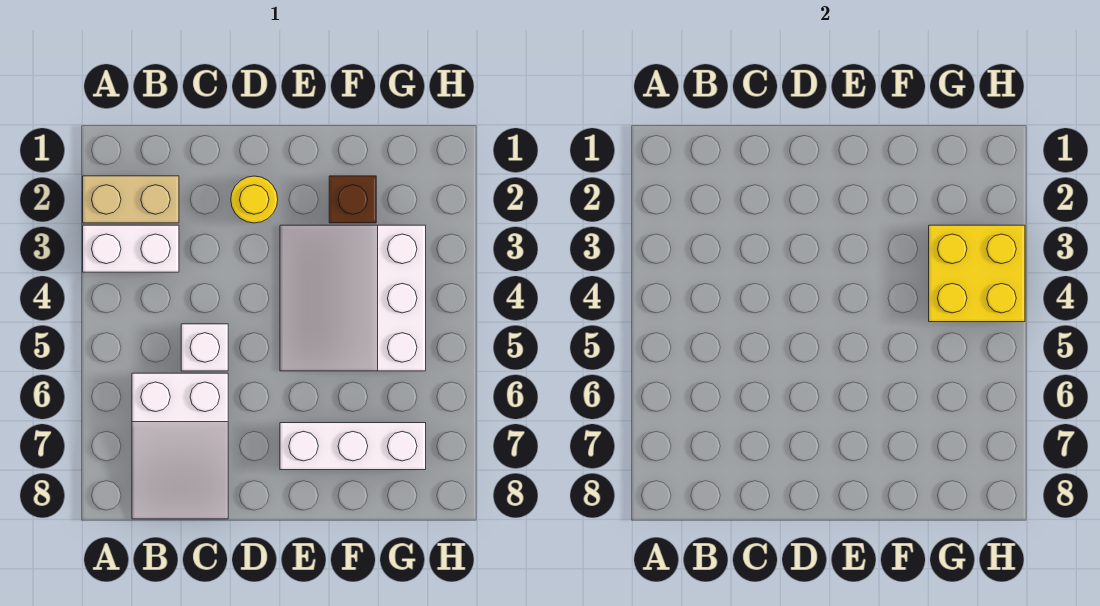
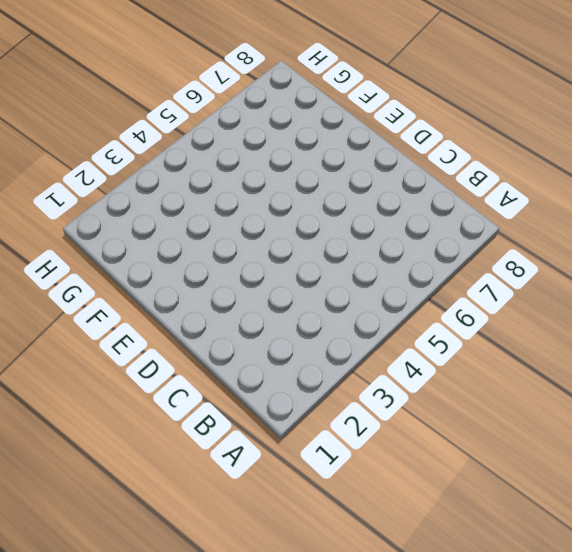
none -> tan 1x2 brick [83,176,179,223]
none -> white 1x2 brick [83,225,179,272]

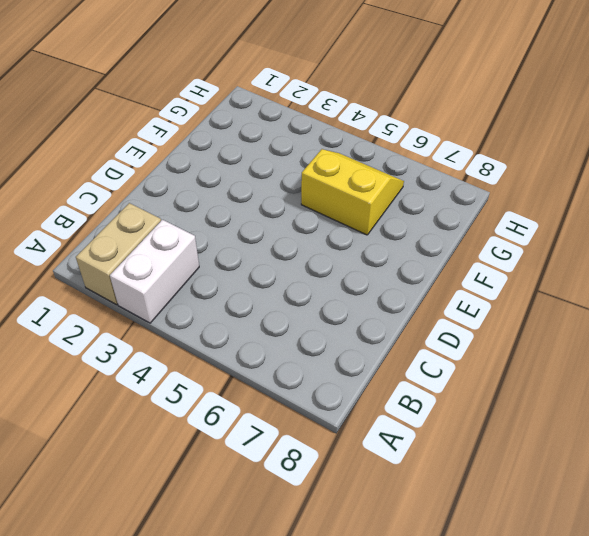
yellow 2x2 slope [301,149,404,235] -> white 3x3 slope [280,225,426,371]
none -> white 2x3 slope [132,373,228,519]
none -> white 1x1 brick [181,324,228,371]

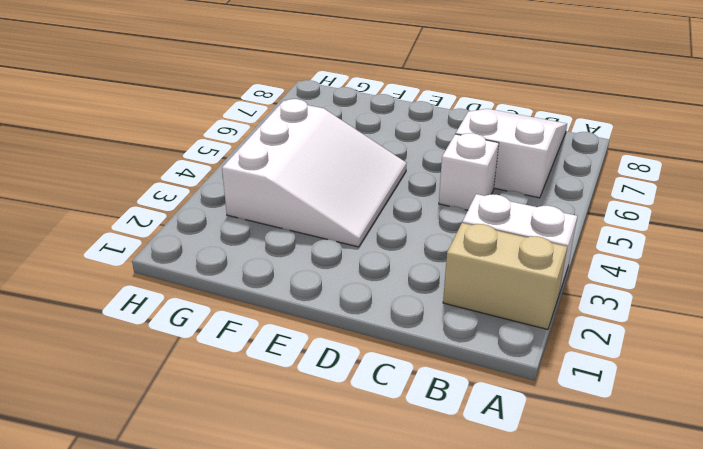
none -> yellow 1x1 round brick [231,176,278,223]
none -> white 1x3 brick [280,423,426,470]

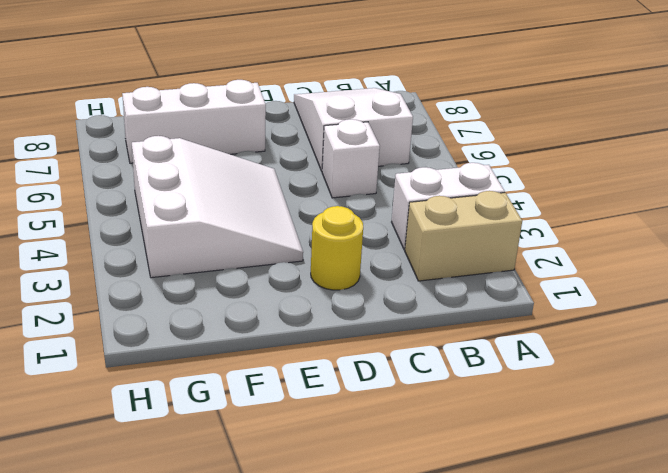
none -> brown 1x1 brick [329,176,376,223]
none -> yellow 2x2 brick [929,225,1025,322]

